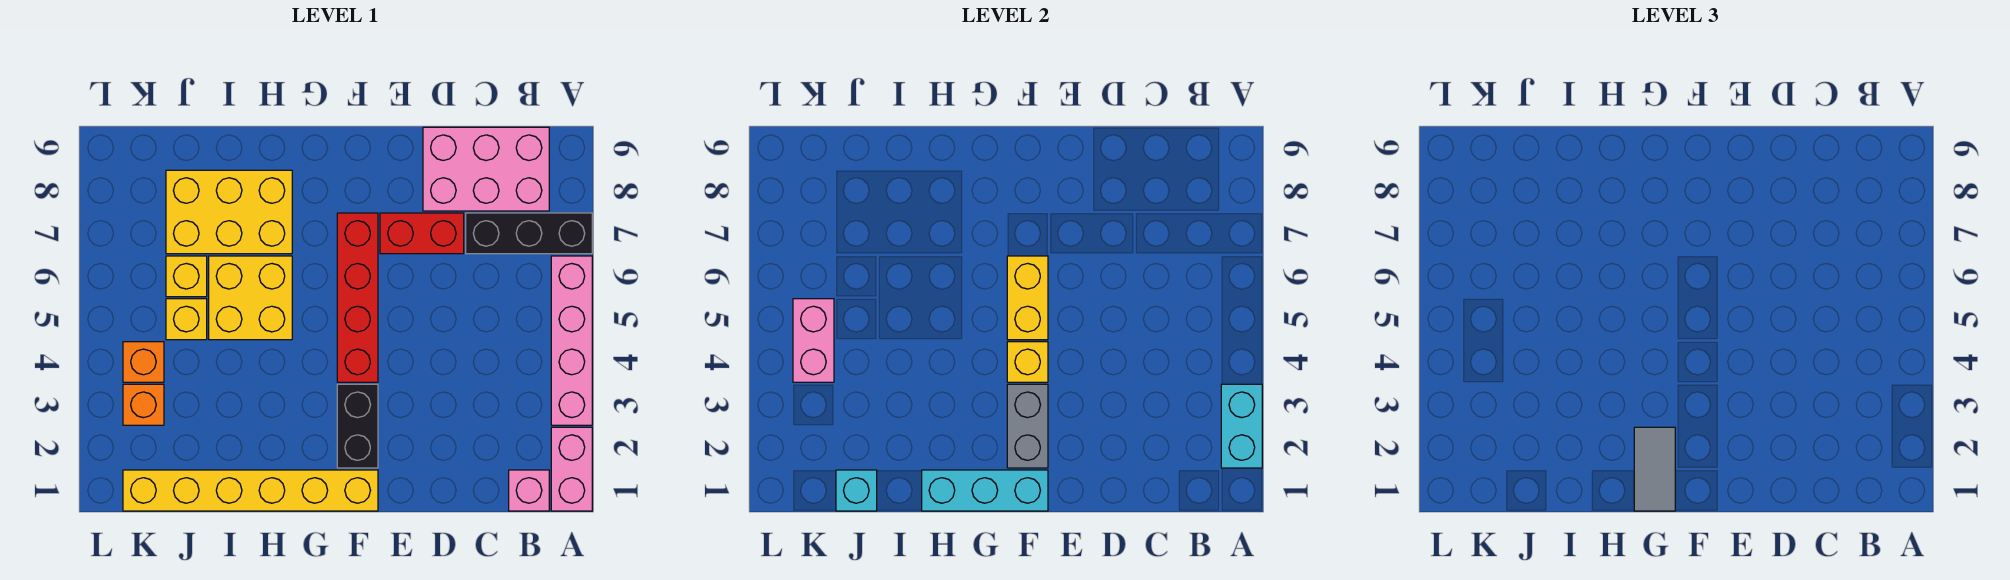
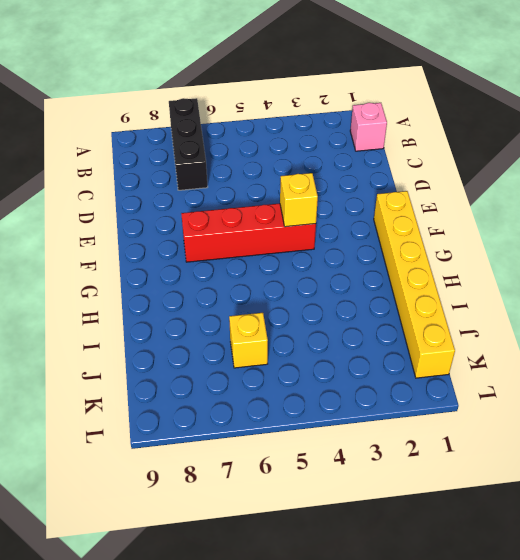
none -> pink 1x2 brick [551,427,592,511]
none -> pink 1x4 brick [551,256,592,425]
none -> pink 2x3 brick [423,127,549,211]

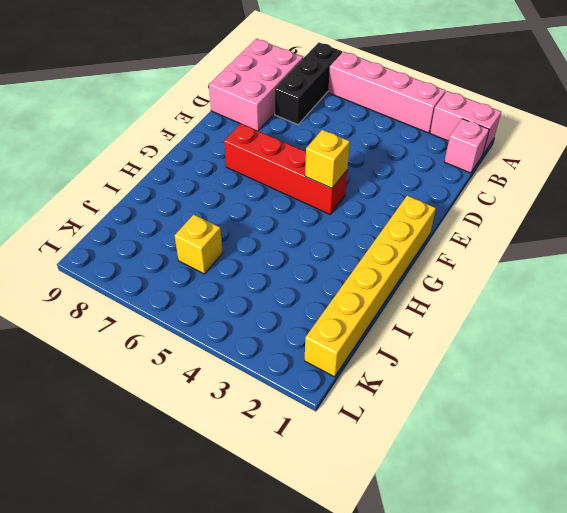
none -> red 1x2 brick [380,213,464,254]
none -> black 1x2 brick [337,384,378,468]
none -> yellow 2x2 brick [209,256,292,340]

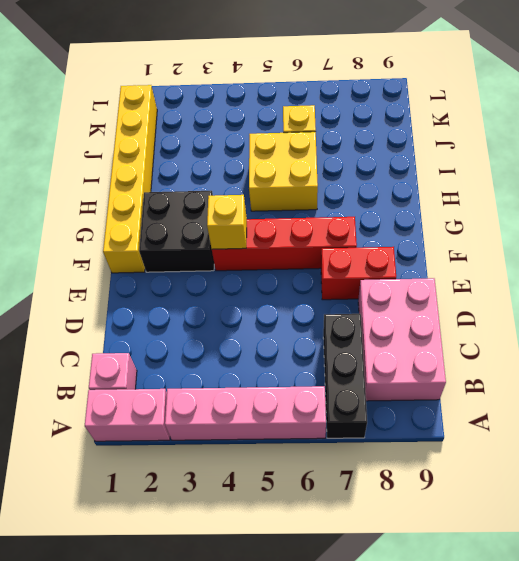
red 1x2 brick [321,247,396,300] -> red 1x2 brick turned to [380,213,464,254]
black 2x2 brick [139,191,214,272] -> black 1x2 brick [337,384,378,468]
none -> yellow 2x3 brick [166,170,292,254]
none -> yellow 1x1 brick [166,299,207,340]
none -> orange 1x1 brick [123,384,164,425]

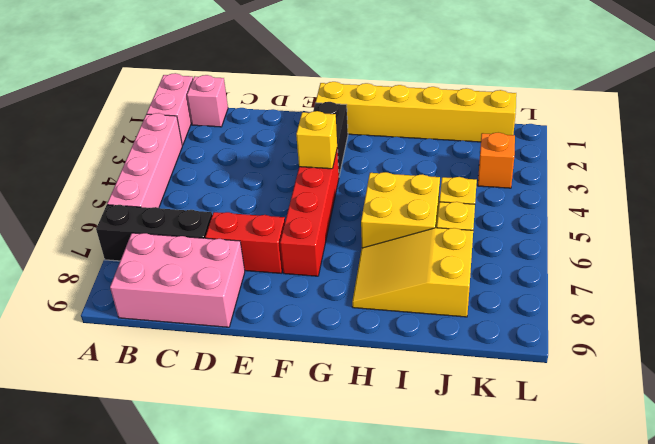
yellow 2x3 slope [352,228,473,317] -> yellow 2x3 brick [166,170,292,254]
none -> orange 1x1 brick [123,342,164,382]
none -> cyan 1x2 brick [1221,384,1262,468]
none -> cyan 1x3 brick [922,470,1048,511]

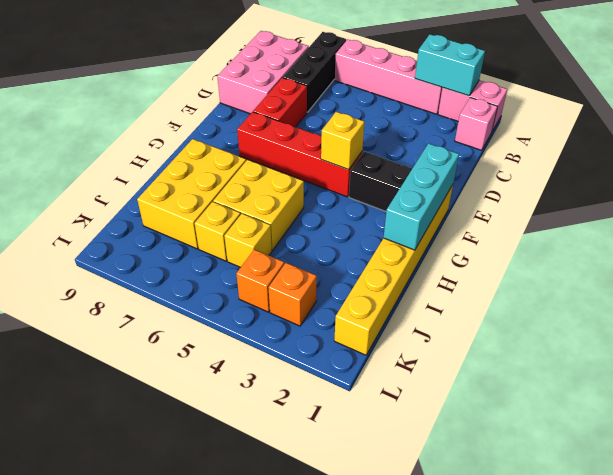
none -> grey 1x2 brick [1007,384,1048,468]
none -> yellow 1x2 brick [1007,256,1048,340]
none -> cyan 1x1 brick [836,470,877,511]

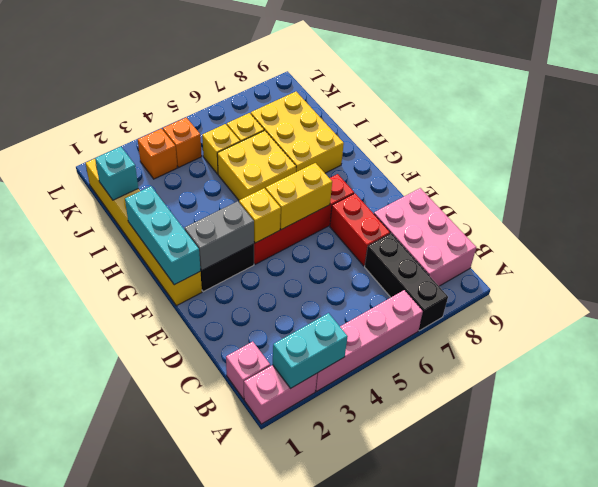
none -> pink 1x2 brick [793,299,834,382]
none -> grey 1x2 tile [1634,427,1675,511]

